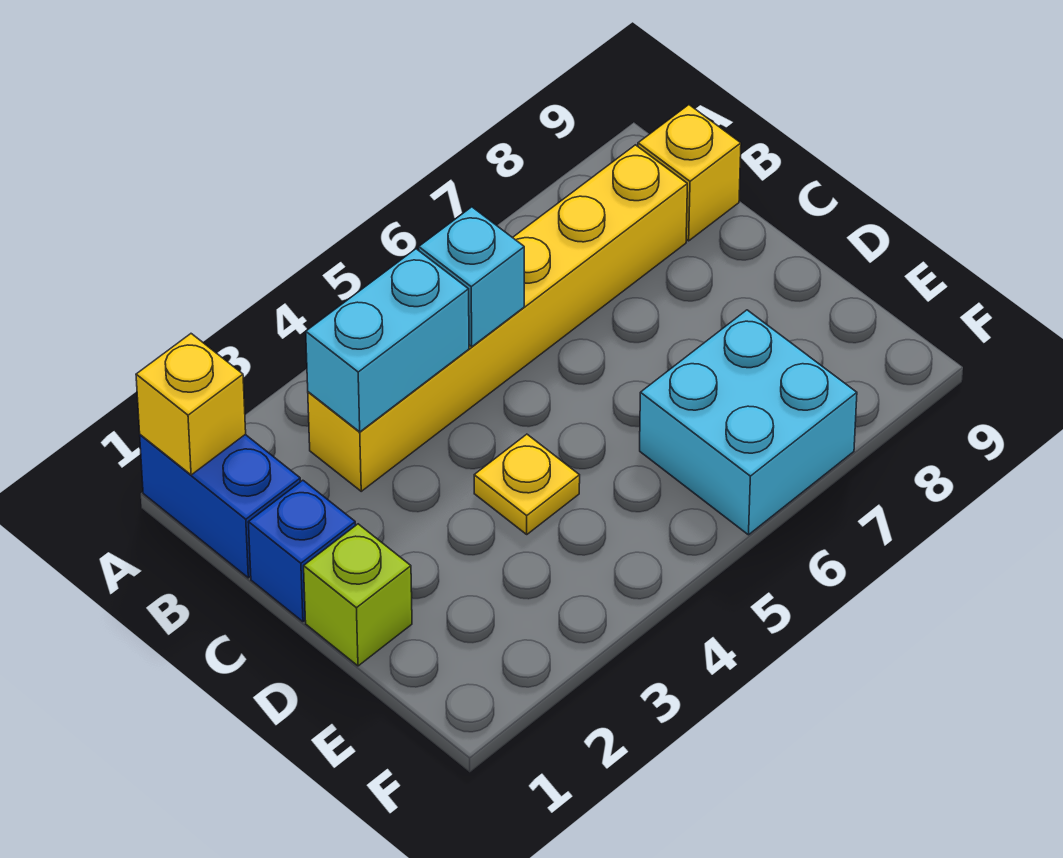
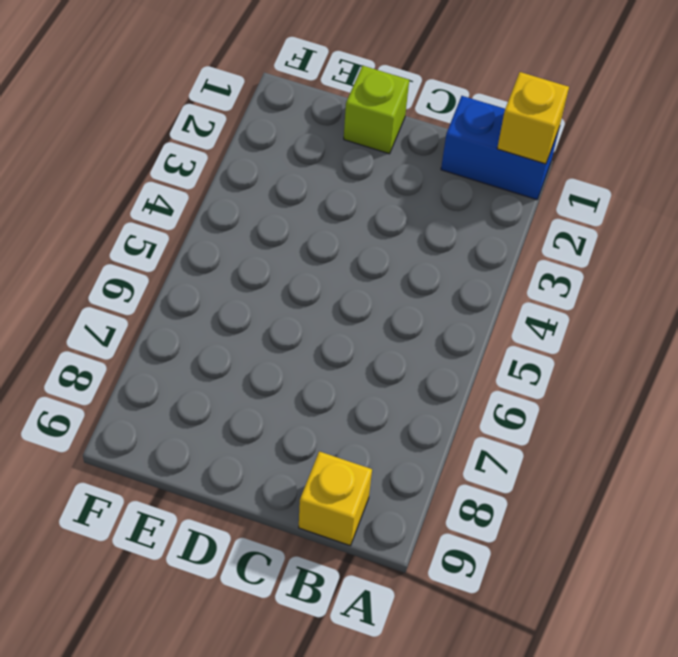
none -> yellow 1x6 brick [308,145,687,491]
none -> blue 1x1 brick [248,480,356,622]

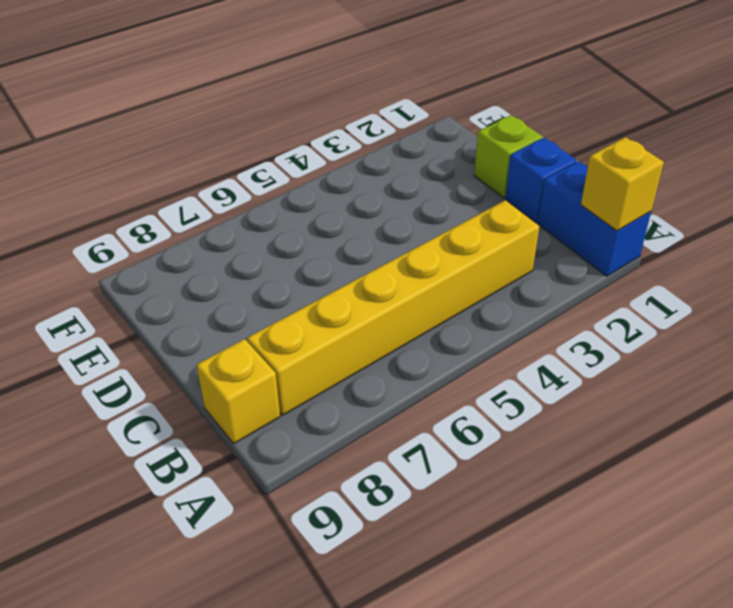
none -> yellow 1x1 plate [474,434,580,534]
none -> cyan 2x2 brick [640,310,857,535]

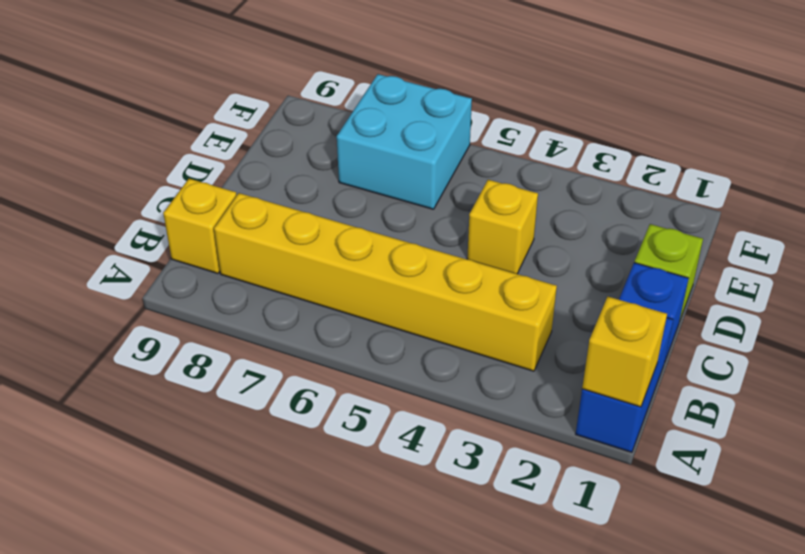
yellow 1x1 brick [467,180,538,274] -> yellow 1x1 plate [474,434,580,534]
none -> cyan 1x2 brick [306,249,469,432]
none -> cyan 1x1 brick [419,207,524,347]

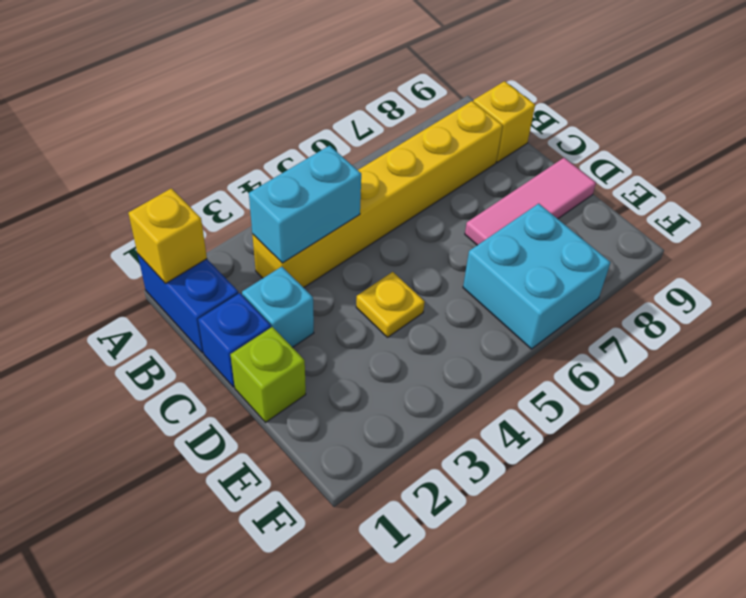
cyan 1x1 brick [242,267,314,348] -> cyan 1x1 brick moved to [419,207,524,347]
pink 1x3 tile [465,158,596,245] -> none

